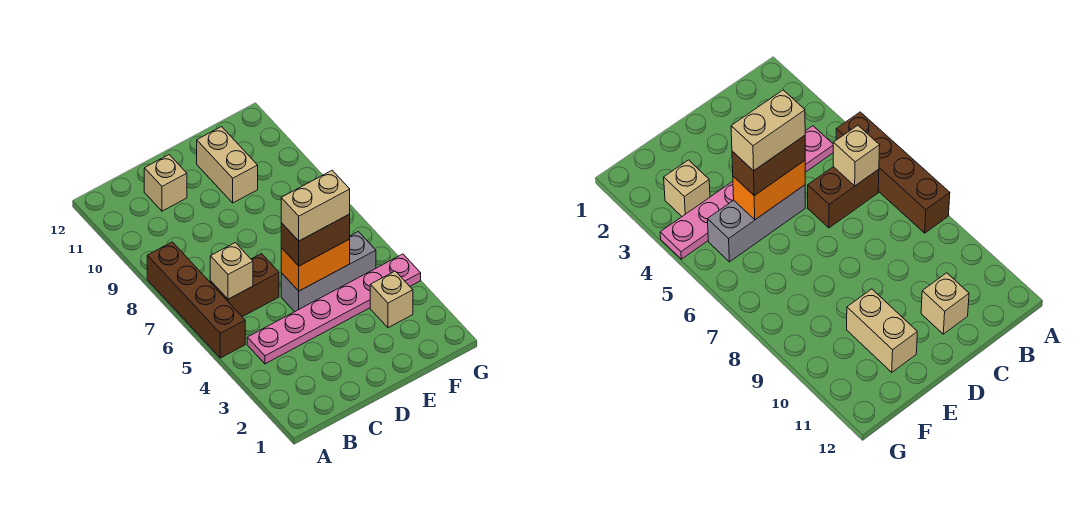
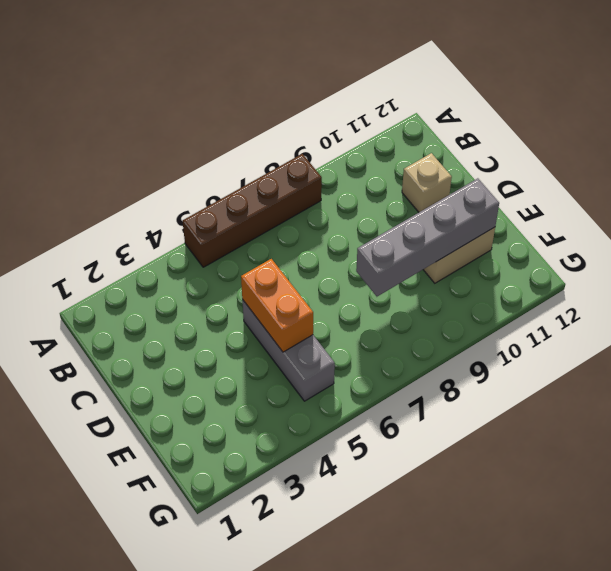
grey 1x4 brick [356,178,499,296] -> none
none -> pink 1x6 plate [247,254,421,364]
none -> brown 1x2 brick [210,254,279,317]

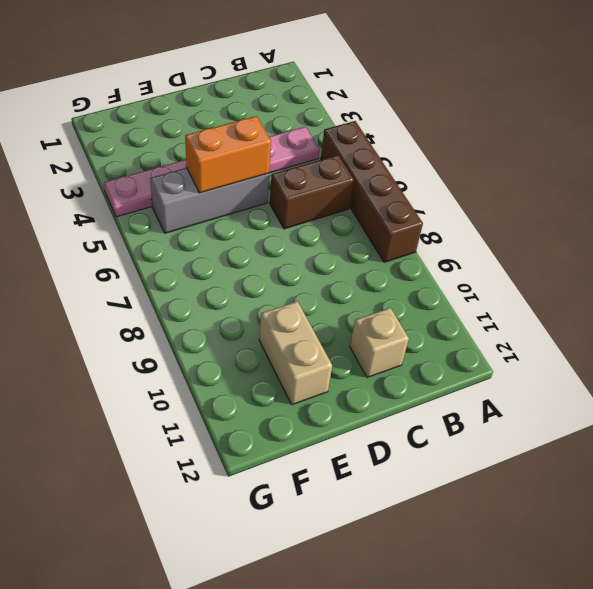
none -> tan 1x1 brick [370,271,413,328]
none -> tan 1x1 brick [210,243,253,299]

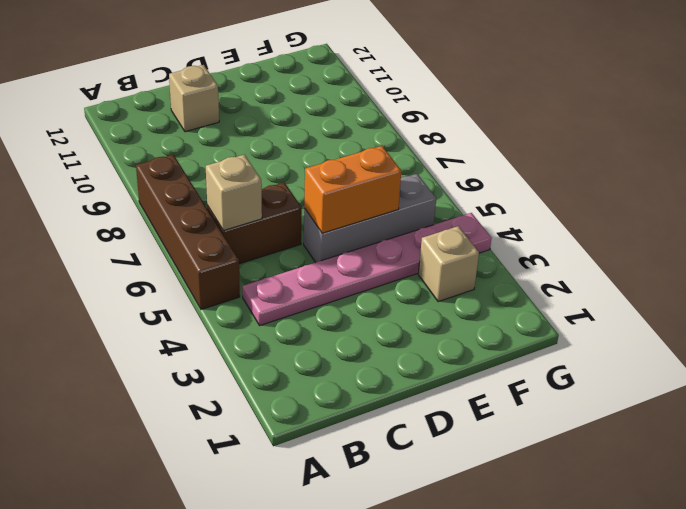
none -> tan 1x2 brick [197,127,258,203]
none -> brown 1x2 brick [281,214,350,266]

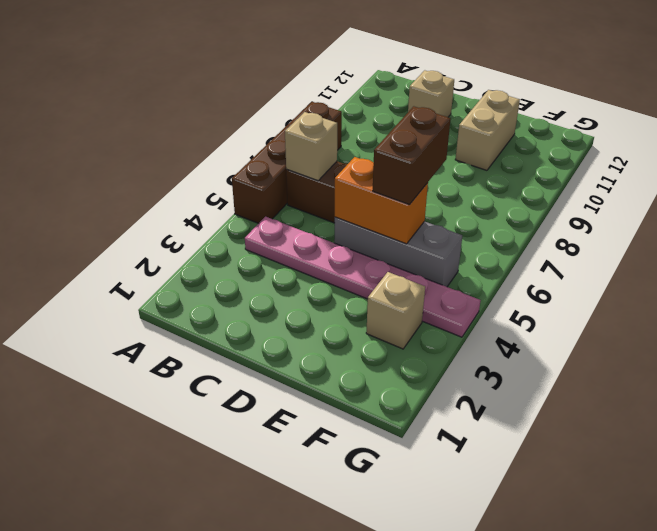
brown 1x2 brick [373,106,451,205] -> brown 1x2 brick turned to [281,214,350,266]
none -> tan 1x2 brick [281,170,350,241]

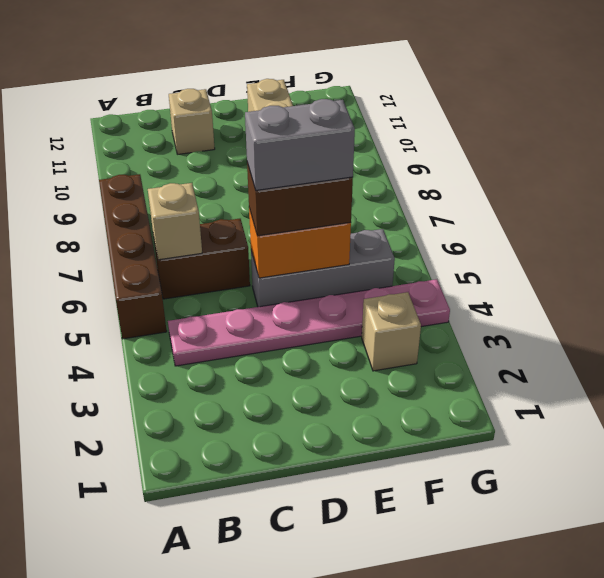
grey 1x2 brick [245,99,355,190] -> tan 1x2 brick [281,170,350,241]

